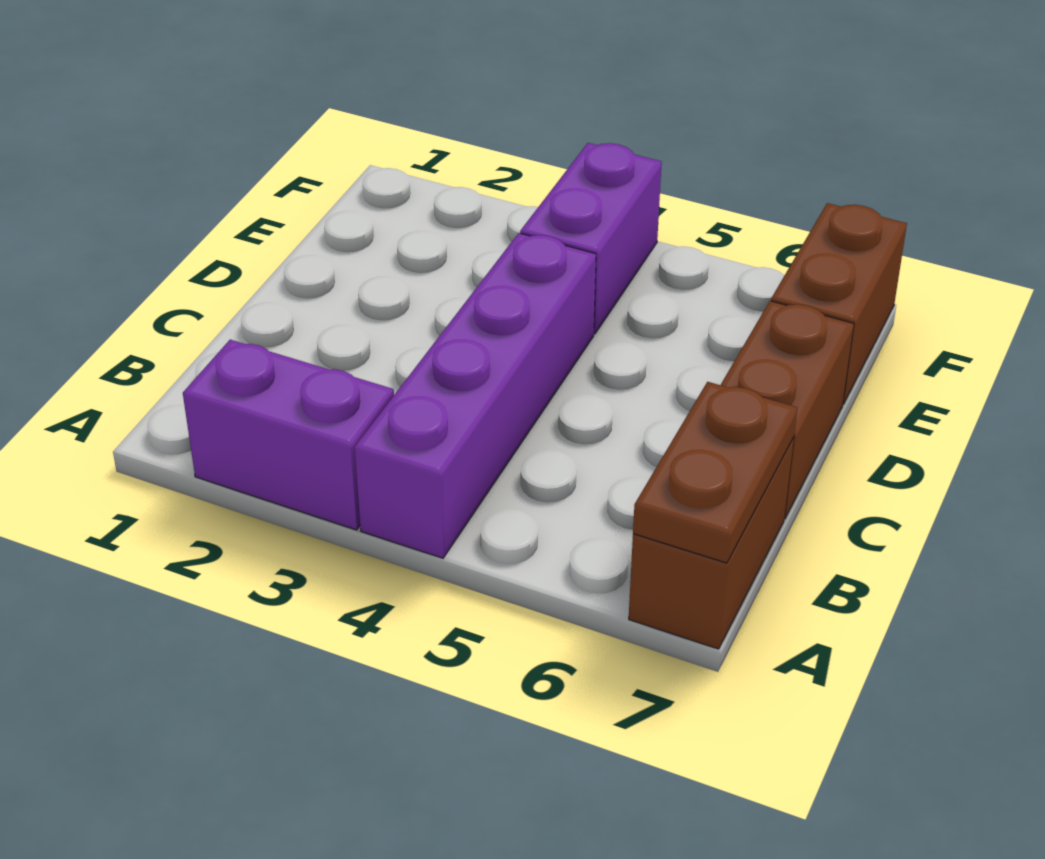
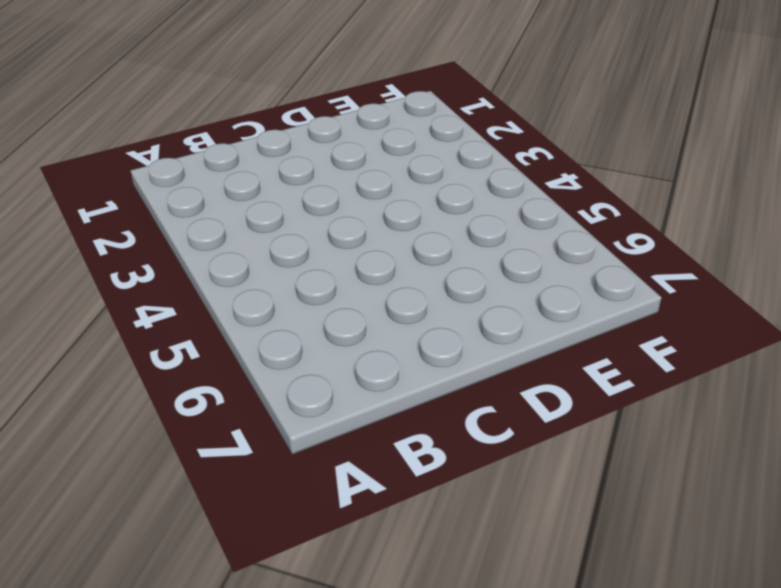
none -> purple 1x2 brick [183,340,394,530]
none -> purple 1x4 brick [354,233,596,558]

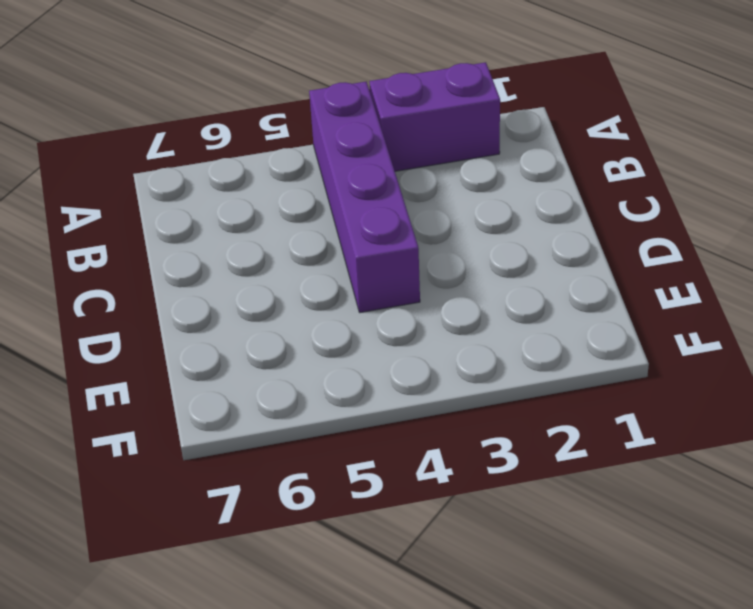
none -> brown 1x2 brick [629,438,794,649]
none -> brown 1x2 brick [721,301,854,519]

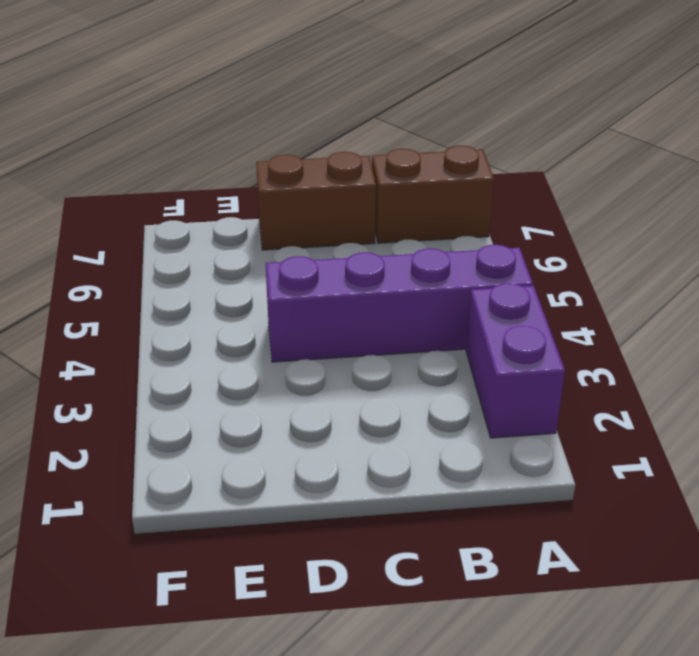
none -> purple 1x2 brick [520,143,662,334]
none -> brown 1x2 brick [771,203,907,404]

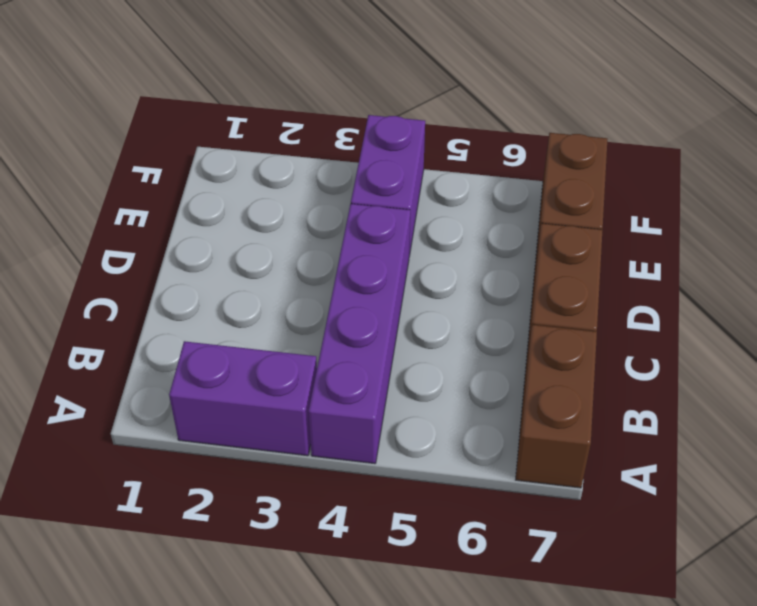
none -> brown 1x2 plate [633,382,797,563]

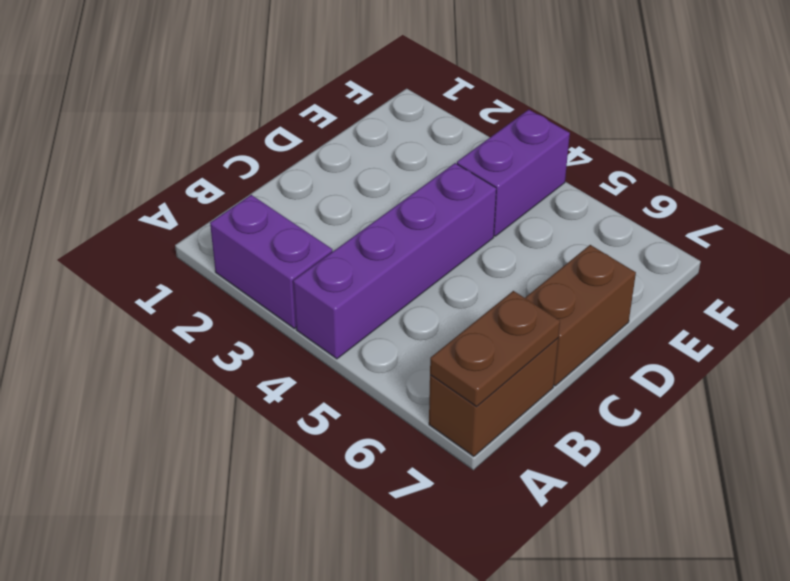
none -> brown 1x2 brick [771,203,907,404]

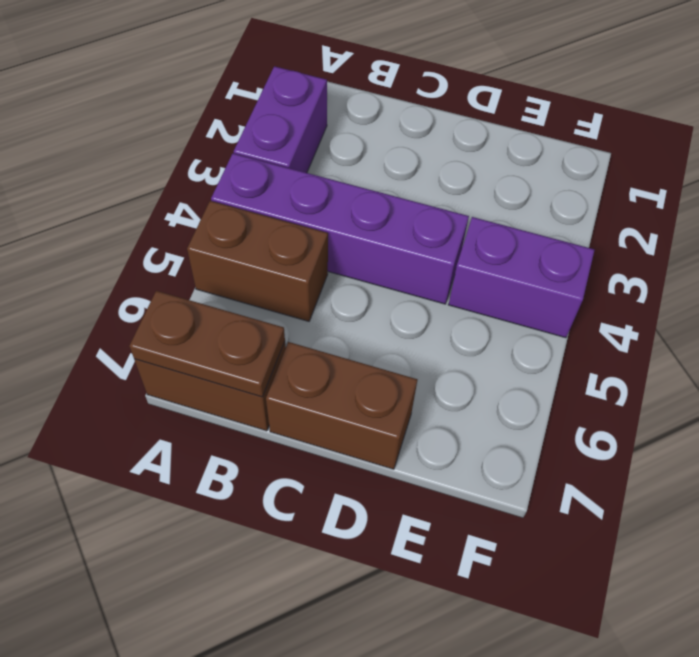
brown 1x2 brick [187,201,328,321] -> brown 1x2 brick moved to [771,203,907,404]

